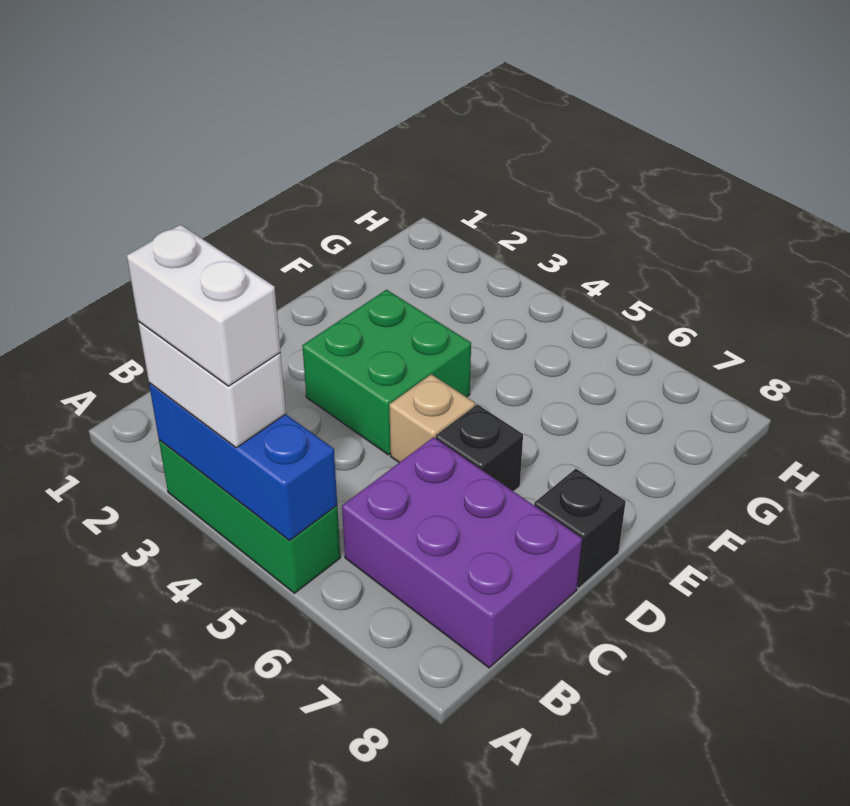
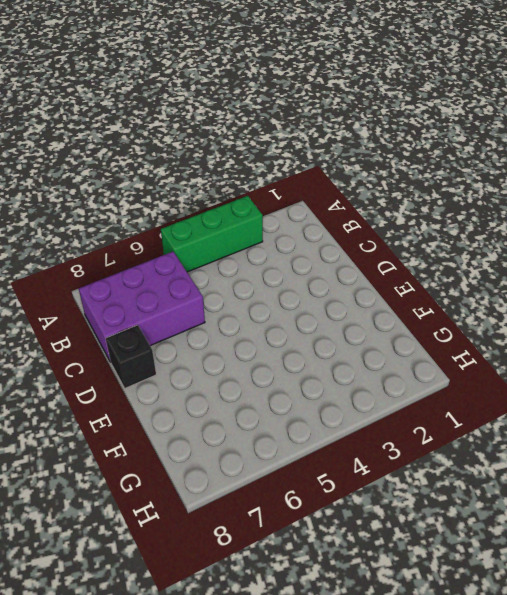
none -> green 2x2 brick [302,290,471,455]
none -> tan 1x1 brick [389,374,475,463]

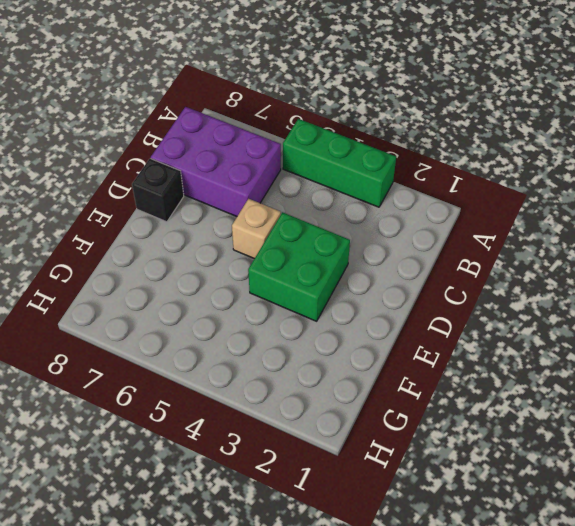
none -> black 1x1 brick [436,404,523,491]
none -> blue 1x3 brick [149,383,337,541]

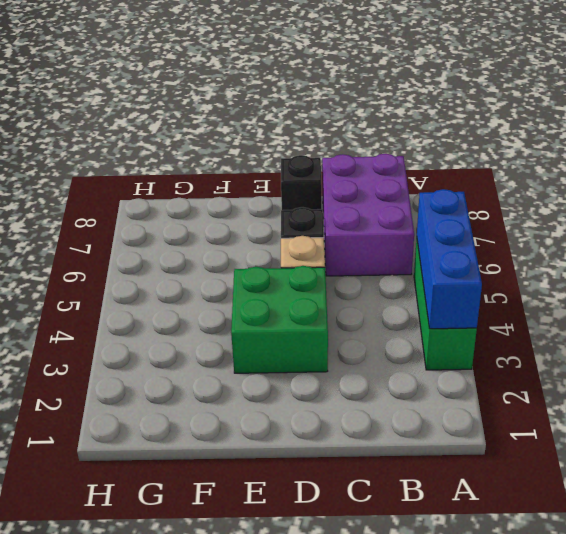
none -> white 1x2 brick [138,321,286,448]
none -> white 1x2 brick [127,225,280,386]

